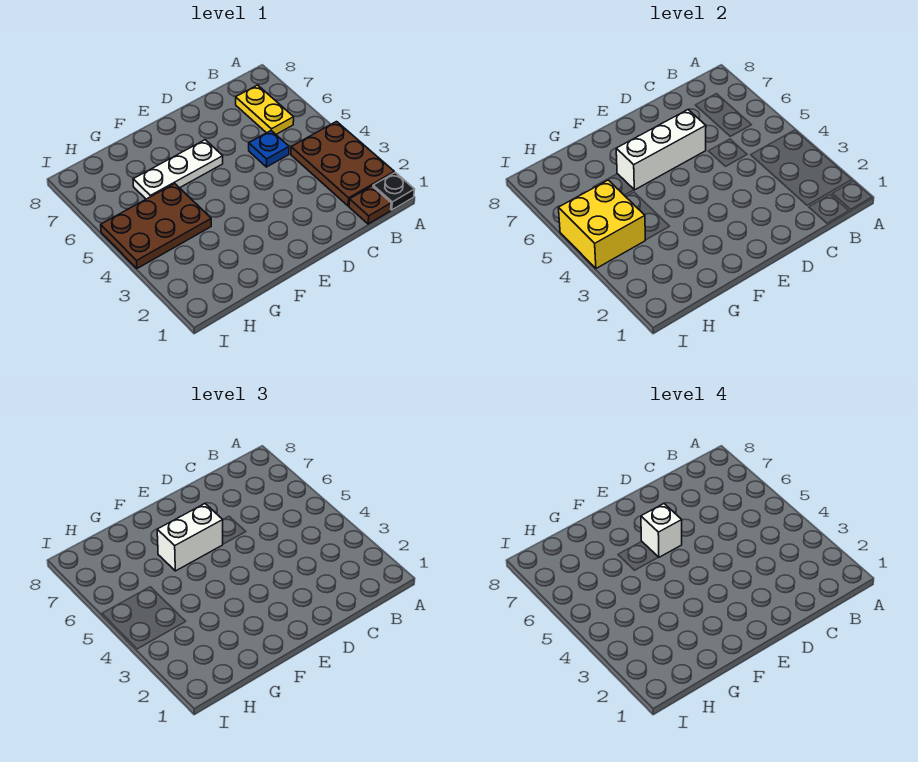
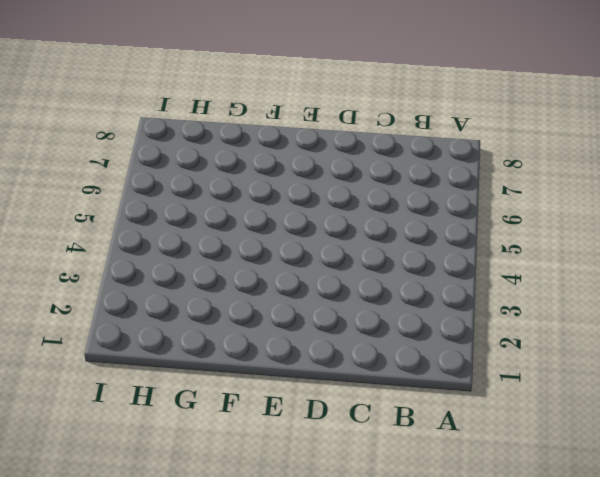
none -> black 1x1 plate [373,172,415,210]
none -> brown 2x3 plate [291,122,394,206]

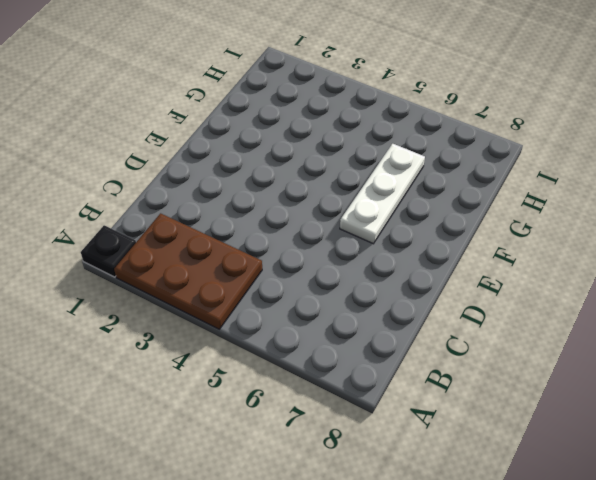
none -> brown 1x1 plate [349,186,391,224]
none -> yellow 1x2 plate [236,85,294,134]

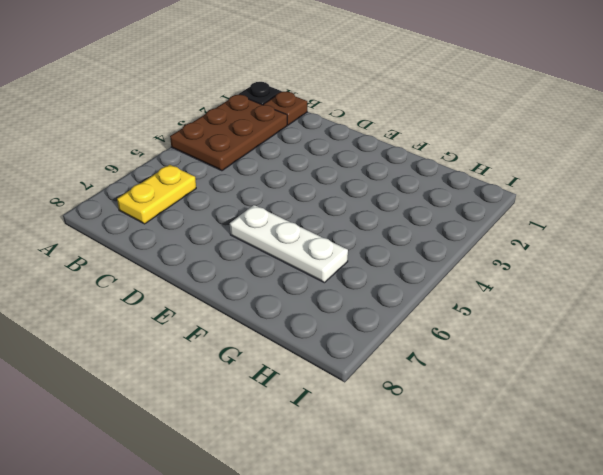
none -> blue 1x1 plate [249,131,289,167]
none -> brown 2x3 plate [101,184,211,268]

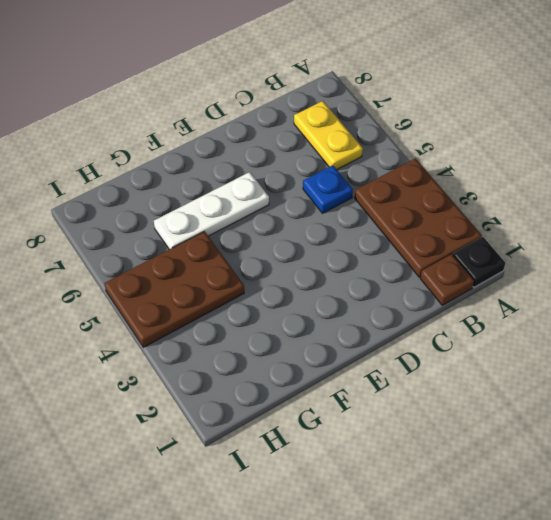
none -> white 1x3 brick [616,110,706,190]
none -> yellow 2x2 brick [559,180,645,268]

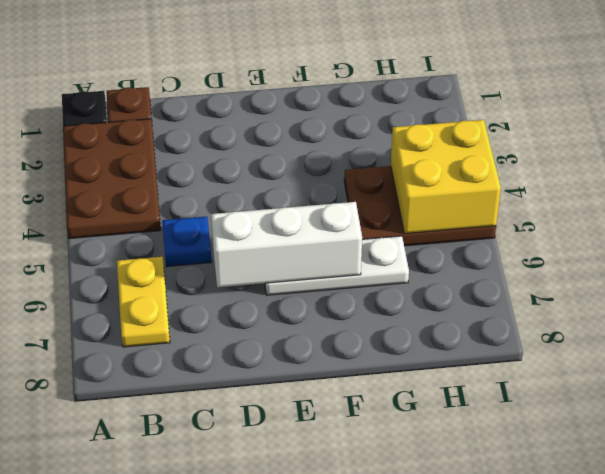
none -> white 1x2 brick [157,504,223,571]
none -> white 1x1 brick [641,504,682,557]

